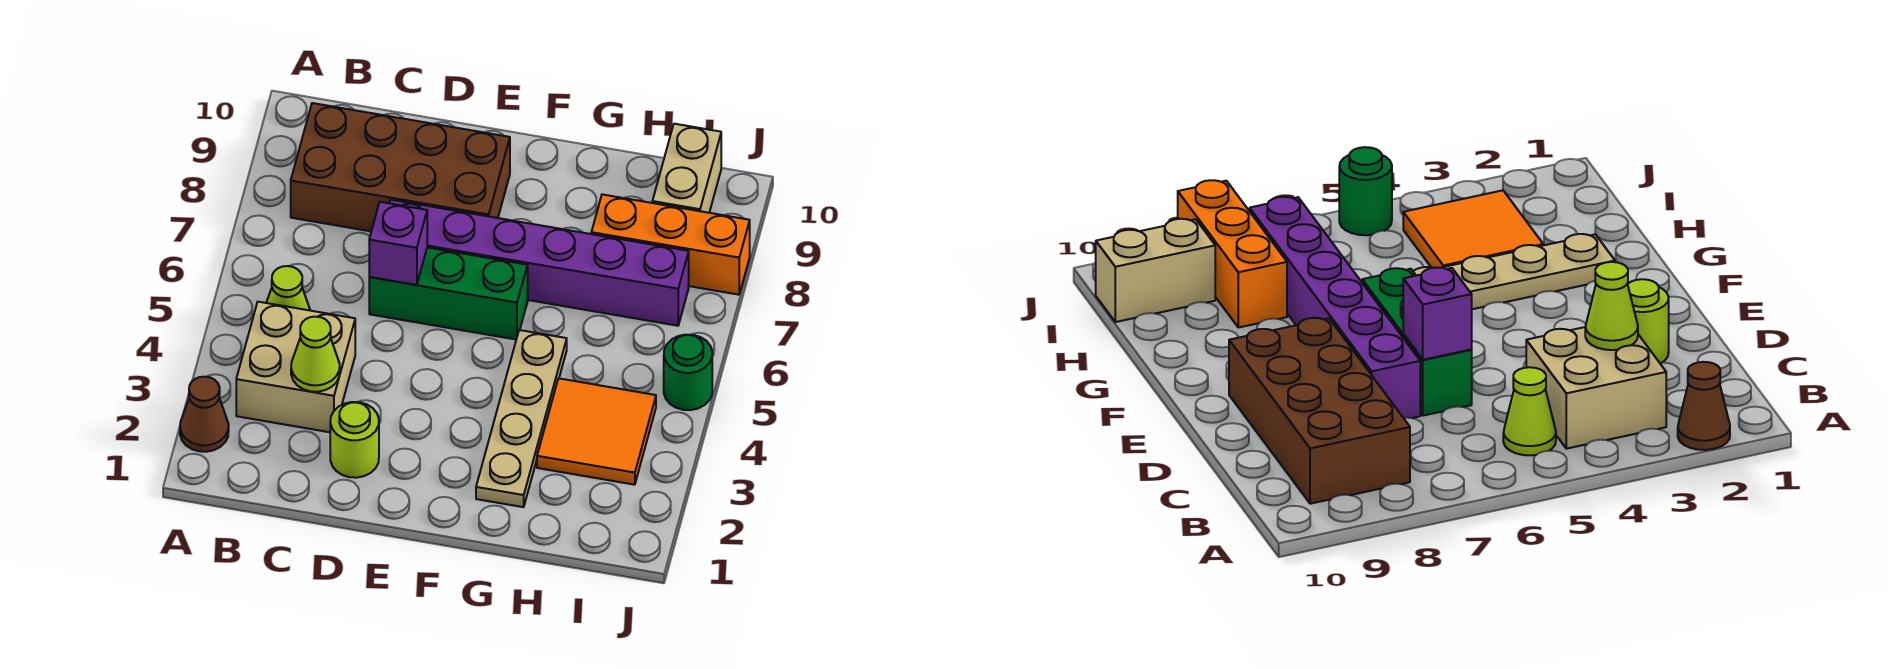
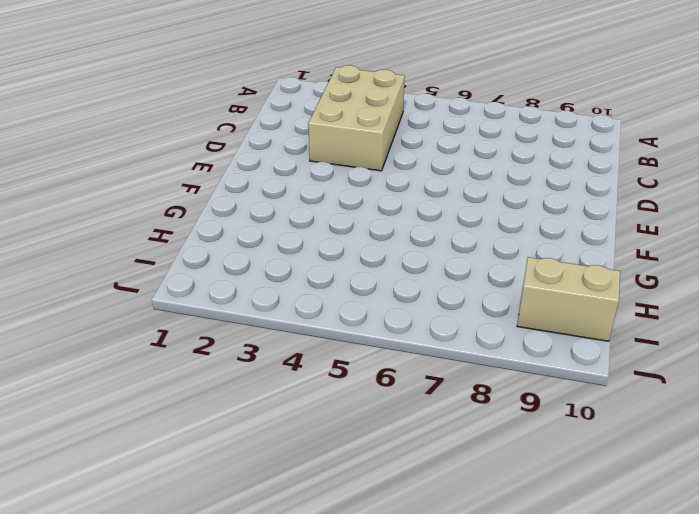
tan 2x3 brick [308,65,405,171] -> tan 2x2 brick [236,302,355,432]
none -> brown 1x1 cone [180,377,229,452]
none -> lime 1x1 cone [266,266,310,310]
none -> brown 2x4 brick [291,103,510,231]

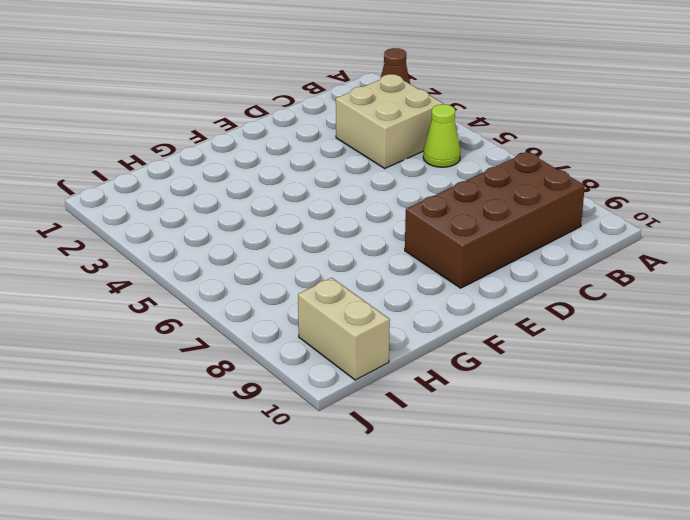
none -> lime 1x1 round brick [330,402,379,478]
none -> green 1x3 brick [369,248,528,339]
none -> purple 1x6 brick [390,200,689,326]

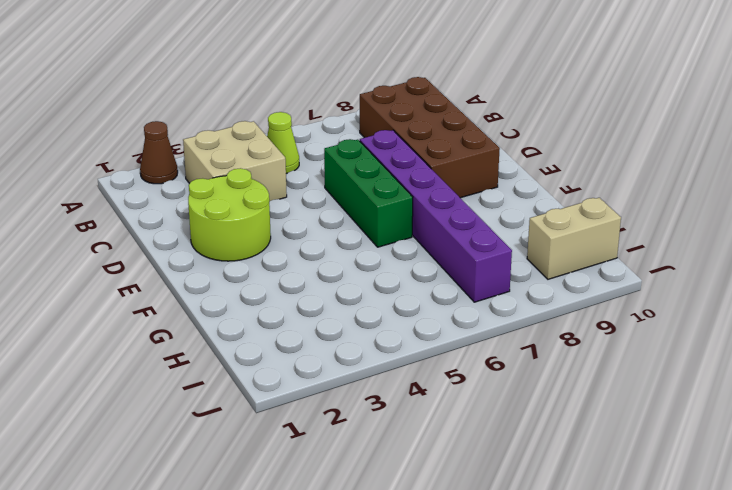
lime 2x2 round brick [188,168,271,261] -> lime 1x1 round brick [330,402,379,478]
none -> tan 1x4 plate [476,330,567,507]
none -> orange 2x2 tile [537,378,656,485]
none -> orange 1x3 brick [591,194,750,295]

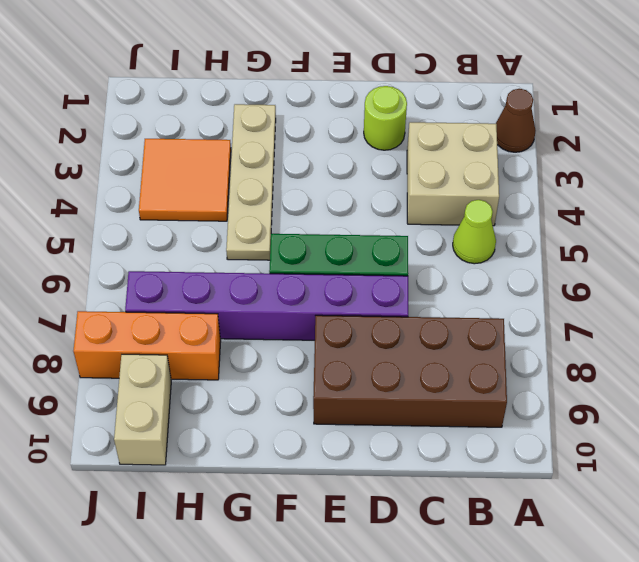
none -> green 1x1 round brick [664,335,712,410]
none -> lime 1x1 cone [291,317,340,392]
none -> purple 1x1 brick [369,202,427,285]

